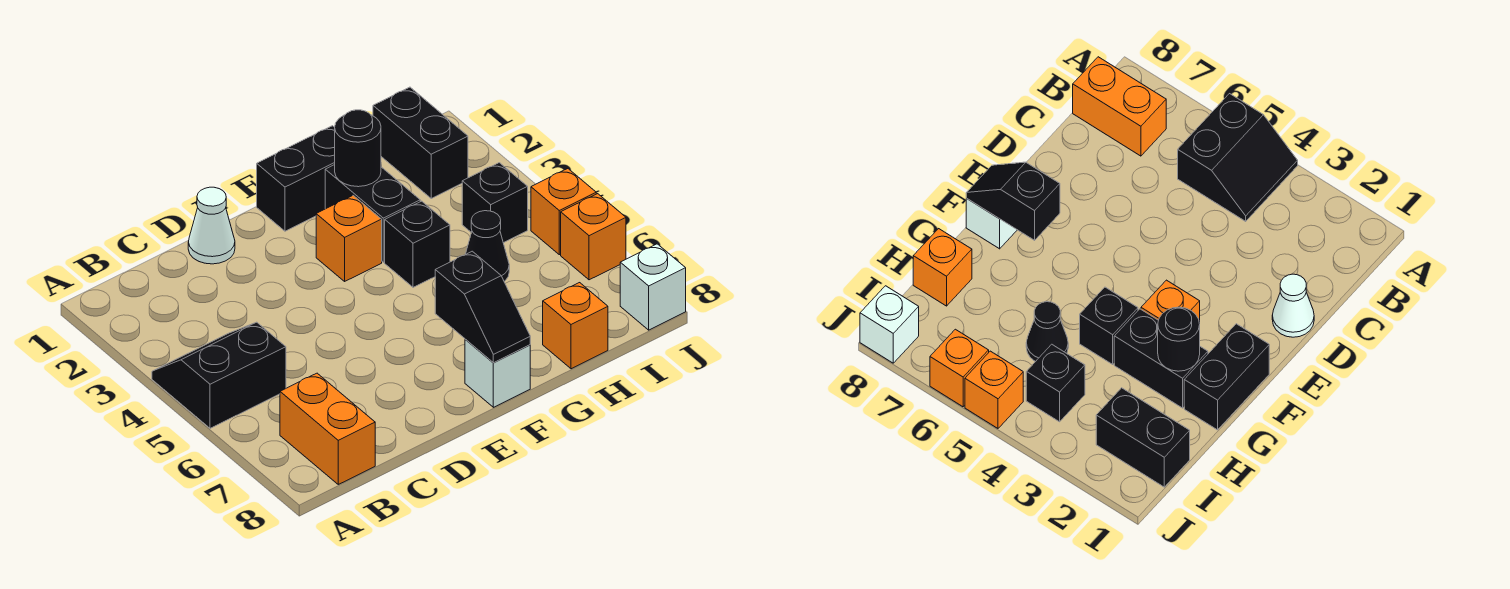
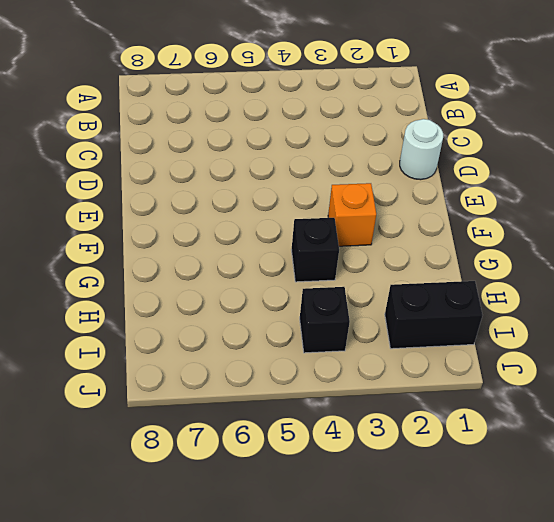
white 1x1 round brick [400,119,443,180] -> white 1x1 cone [188,187,235,264]
none -> black 2x2 slope [152,322,286,428]
none -> orange 1x2 brick [280,373,375,484]
none -> black 1x2 brick [257,126,335,231]

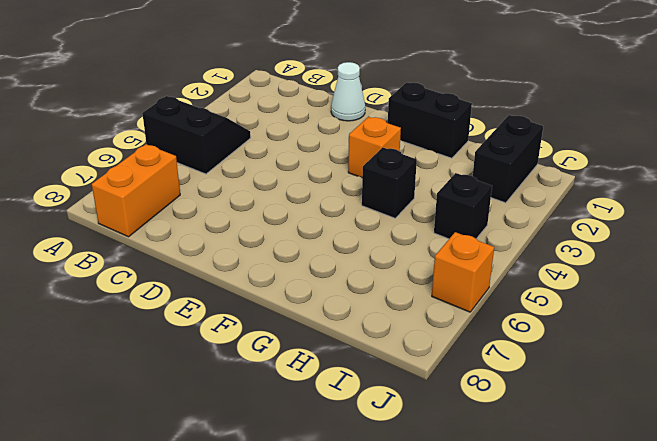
none -> white 1x1 brick [465,340,530,407]
none -> black 1x2 brick [325,165,420,262]
none -> black 1x1 cone [466,211,509,281]

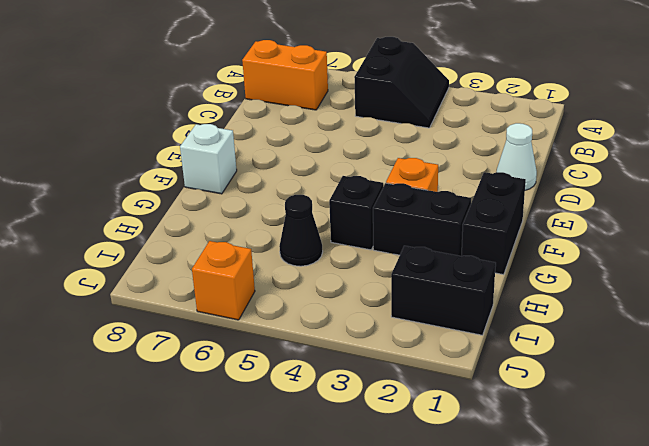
none -> orange 1x1 brick [543,283,608,369]
none -> black 1x1 brick [462,163,528,243]
none -> orange 1x1 brick [531,169,596,255]

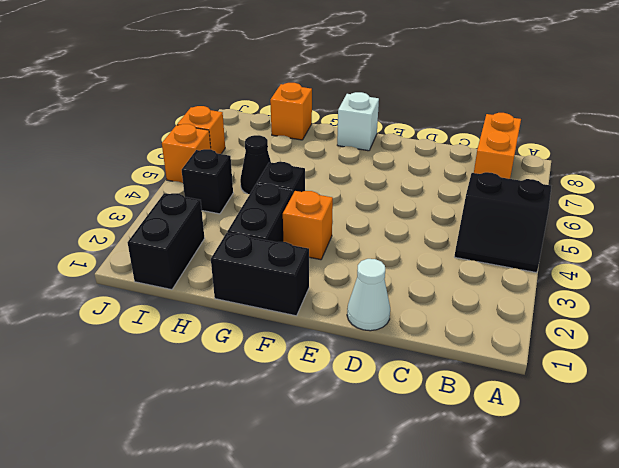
none -> white 1x1 brick [620,244,686,330]
none -> black 1x2 slope [435,251,530,363]
none -> black 1x1 round brick [335,110,381,187]

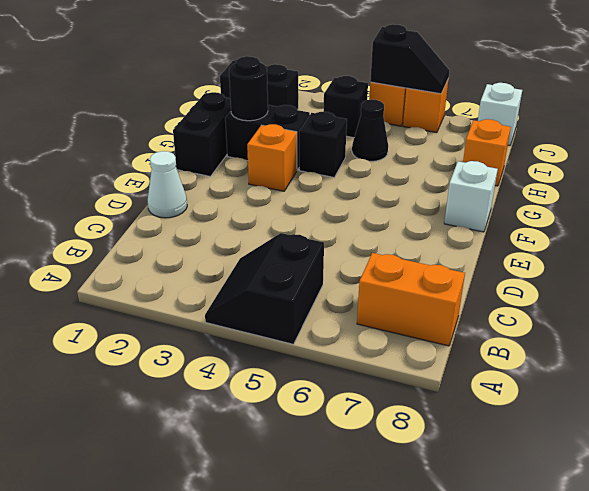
black 1x2 slope [370,24,449,94] -> black 1x2 slope moved to [435,251,530,363]

